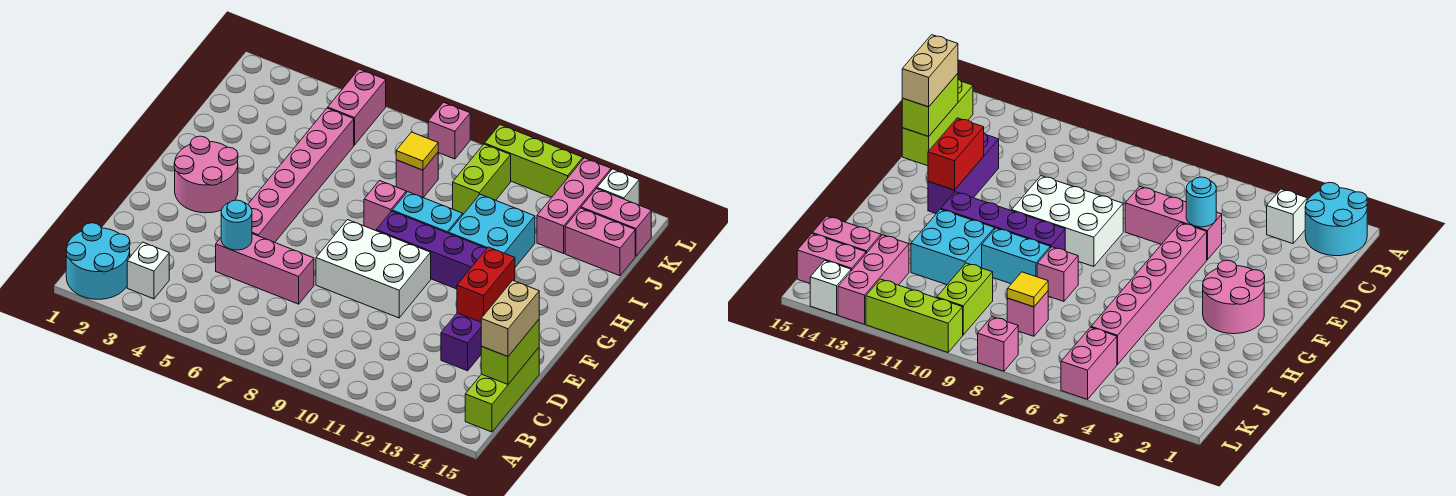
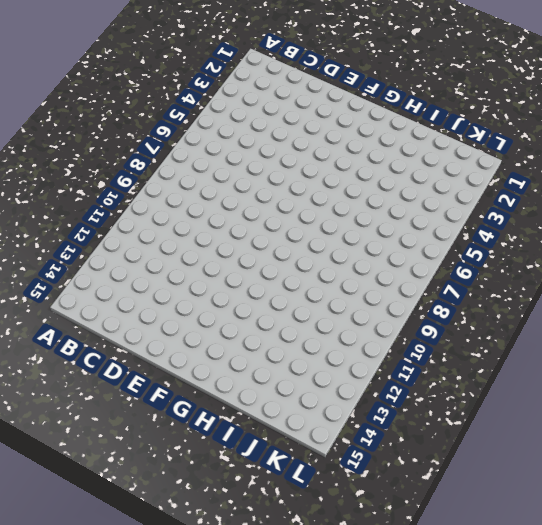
none -> cyan 2x2 round brick [66,223,130,299]
none -> white 1x1 brick [127,242,169,299]
none -> lime 1x3 brick [465,348,539,432]

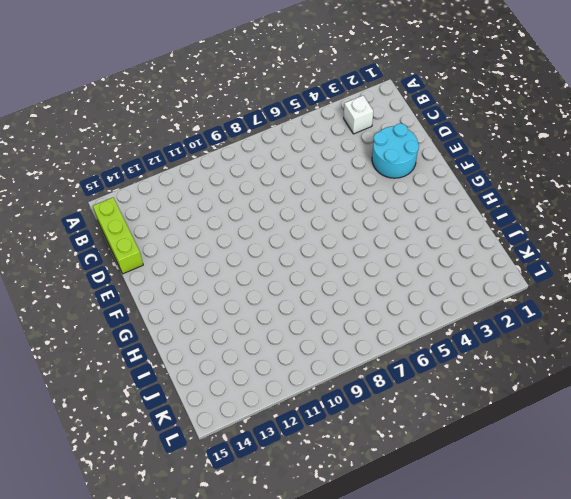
cyan 2x2 round brick [372,123,419,178] -> cyan 2x2 round brick moved to [66,223,130,299]
none -> pink 1x3 brick [216,234,314,304]
none -> purple 1x3 brick [441,313,481,371]
none -> pink 1x6 brick [248,108,354,242]

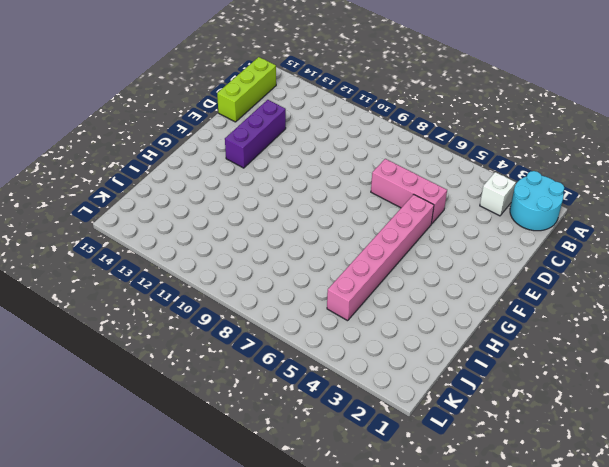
none -> white 2x3 brick [316,220,431,318]
none -> pink 2x2 round brick [174,136,238,213]
none -> purple 1x4 brick [376,211,487,289]

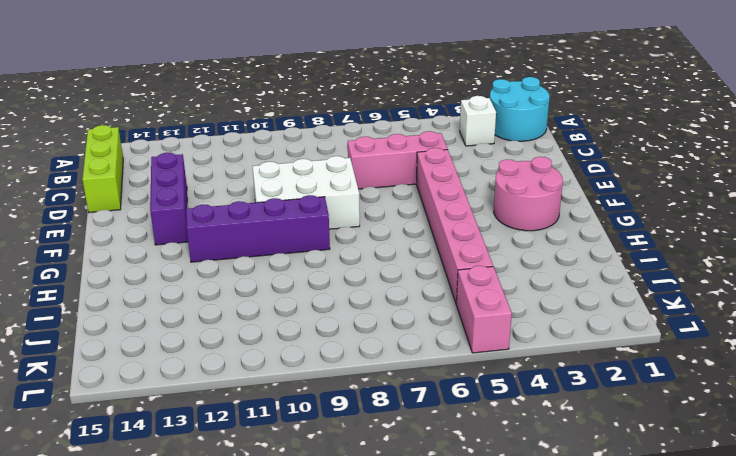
none -> pink 1x1 brick [364,181,406,231]
none -> cyan 1x2 brick [392,192,463,233]
none -> cyan 2x2 brick [449,194,535,267]

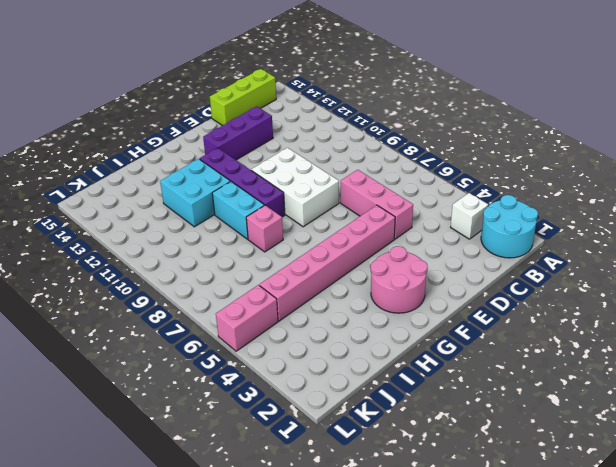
none -> pink 1x1 brick [396,153,438,198]
none -> lime 1x2 brick [453,144,511,214]
none -> pink 1x3 brick [537,158,611,253]

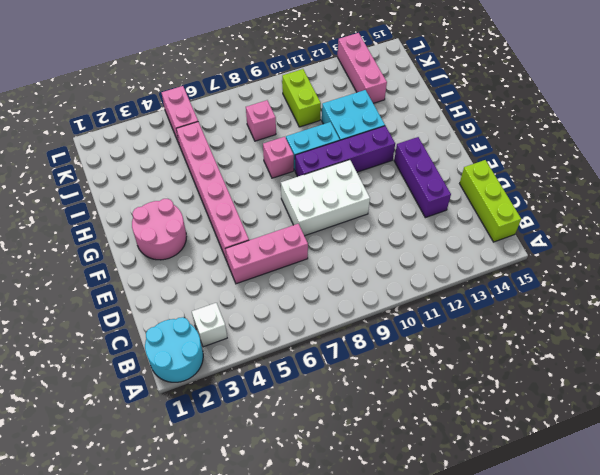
none -> pink 1x2 brick [565,208,635,276]
none -> pink 1x2 brick [581,189,651,256]
none -> pink 1x1 brick [428,102,470,159]

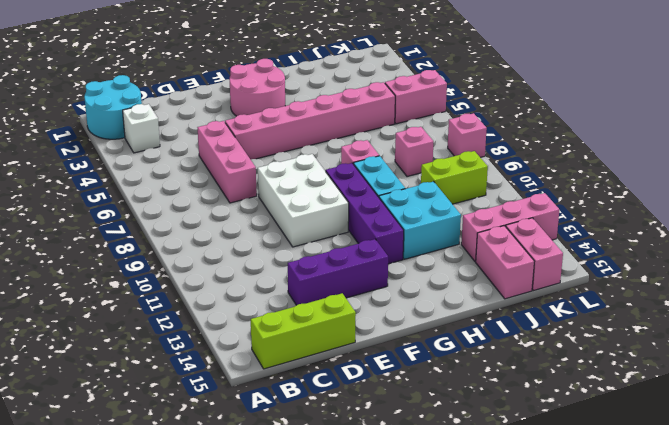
none -> lime 1x3 brick [485,125,583,197]
none -> white 1x1 brick [597,169,639,205]
none -> lime 1x2 brick [481,320,539,384]

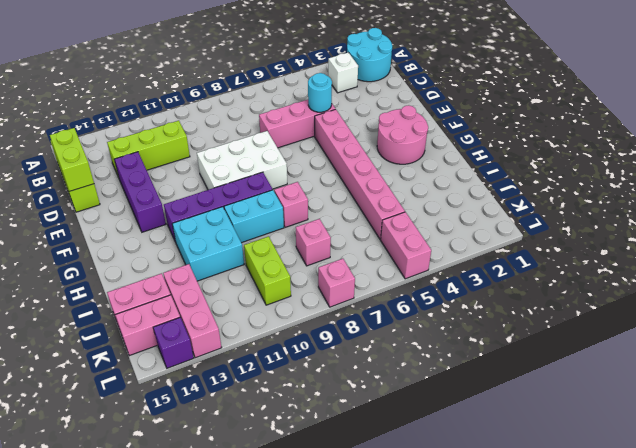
lime 1x3 brick [107,121,190,177] -> lime 1x3 brick moved to [485,125,583,197]
purple 1x1 brick [153,317,194,368] -> white 1x1 brick [597,169,639,205]
none -> red 1x2 brick [457,247,515,322]
none -> yellow 1x1 tile [396,132,438,170]
none -> tan 1x2 brick [481,280,539,357]

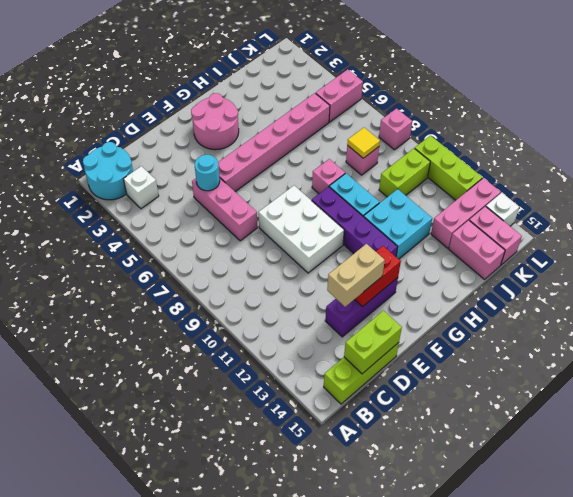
tan 1x2 brick [327,244,385,307] -> tan 1x2 brick moved to [481,280,539,357]

